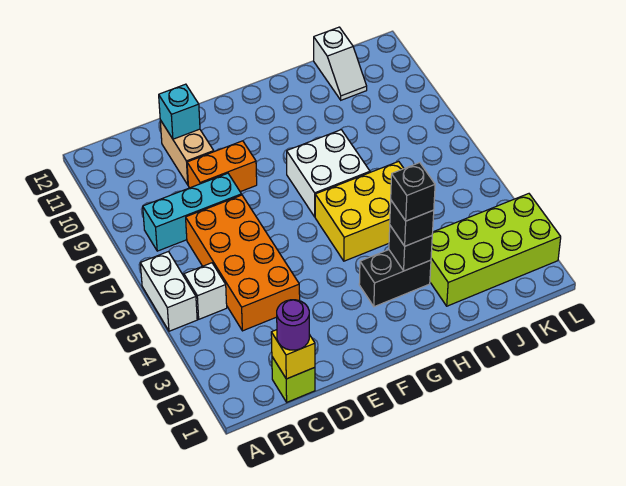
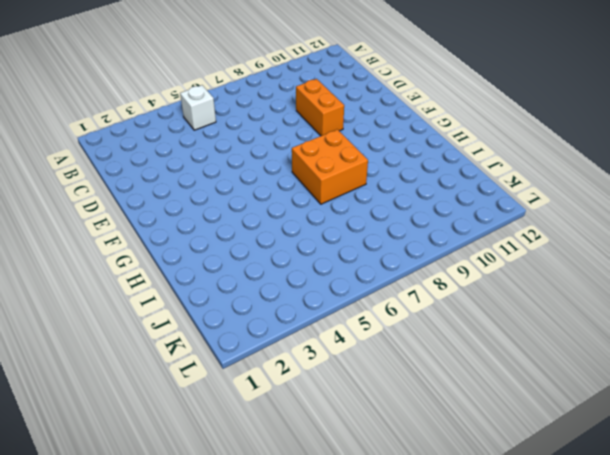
orange 2x2 brick [292,129,368,204] -> white 2x2 brick [287,130,370,217]
none -> white 1x2 brick [140,252,197,331]
none -> cyan 1x3 brick [143,173,242,251]
none -> lime 1x1 brick [272,357,315,402]

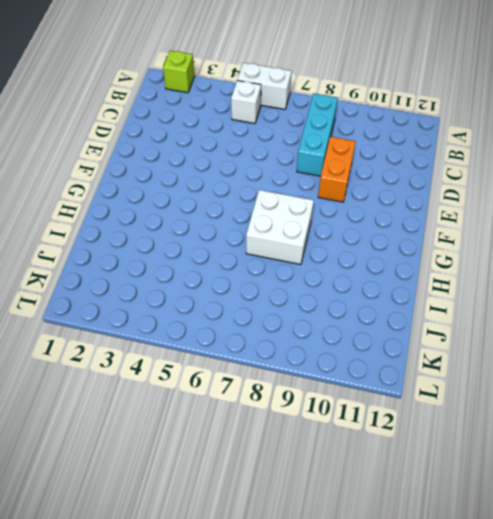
lime 1x1 brick [163,51,194,93] -> lime 1x1 brick moved to [272,357,315,402]
none -> orange 2x4 brick [186,195,300,331]
none -> tan 1x2 brick [160,120,214,185]
none -> black 1x2 brick [359,250,431,307]

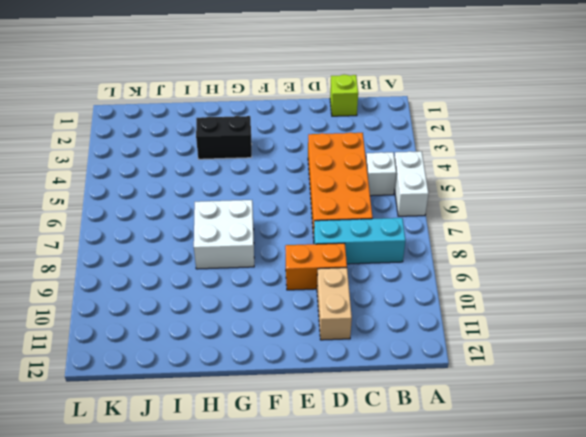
none -> yellow 2x3 brick [315,161,404,261]
none -> lime 2x4 brick [430,194,561,306]
none -> white 1x2 slope [314,27,367,100]

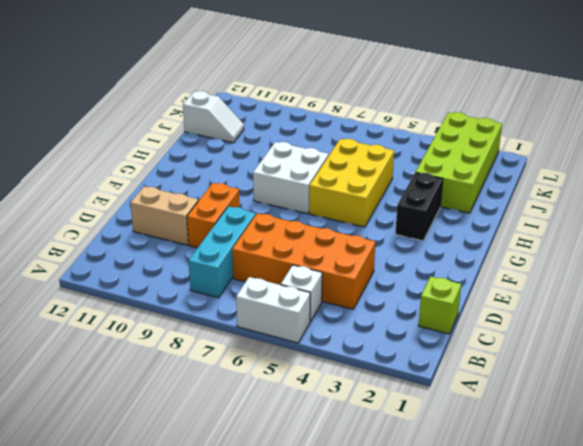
none -> yellow 1x1 brick [271,330,315,379]
none -> cyan 1x1 brick [159,84,200,139]
none -> black 1x1 brick [389,226,432,271]

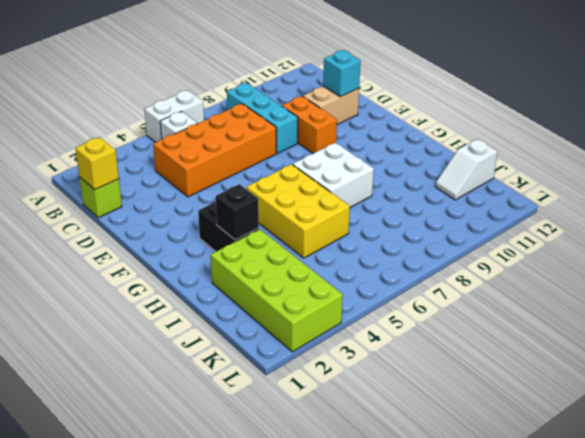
none -> purple 1x1 round brick [277,300,309,350]
none -> black 1x1 brick [390,201,434,246]
none -> black 1x1 brick [391,163,435,221]

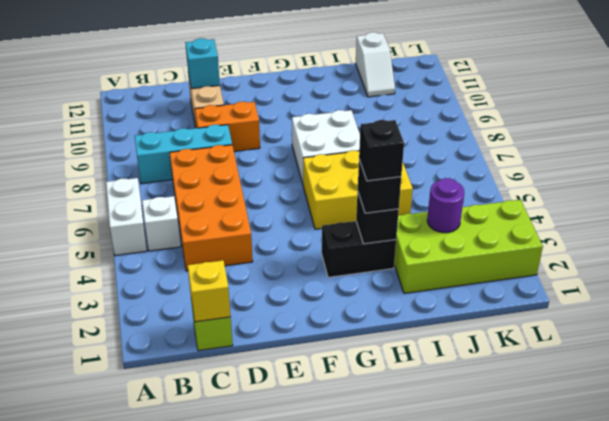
purple 1x1 round brick [427,178,464,233] -> purple 1x1 round brick moved to [277,300,309,350]

